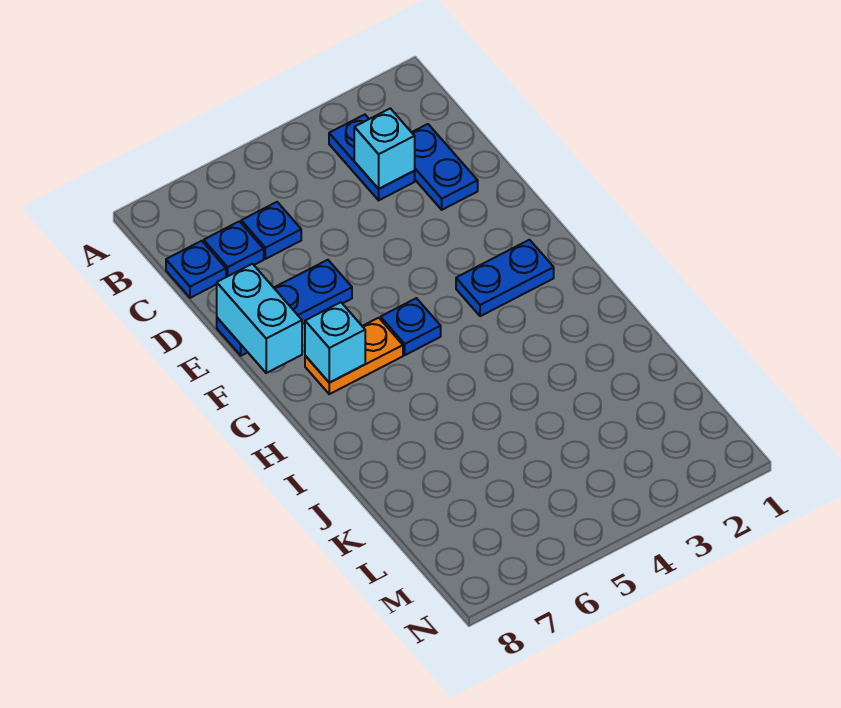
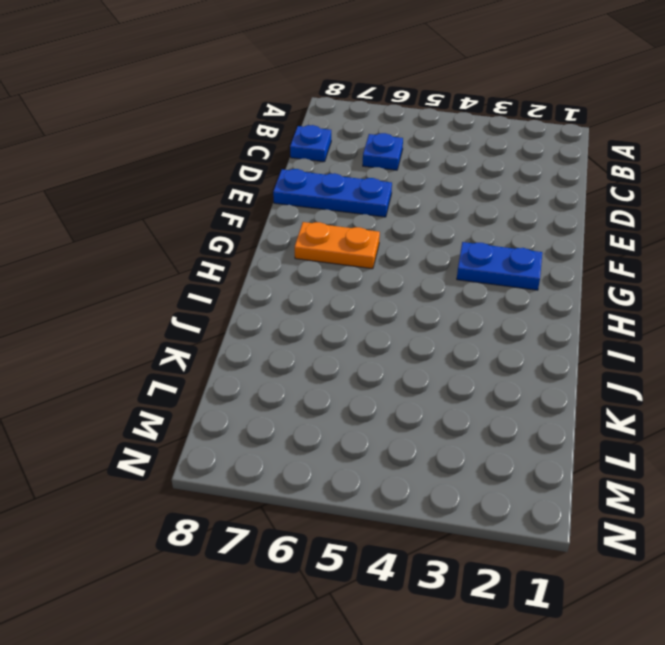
none -> blue 1x2 plate [329,115,415,200]
none -> blue 1x2 plate [412,124,478,210]
none -> blue 1x1 plate [204,221,264,277]

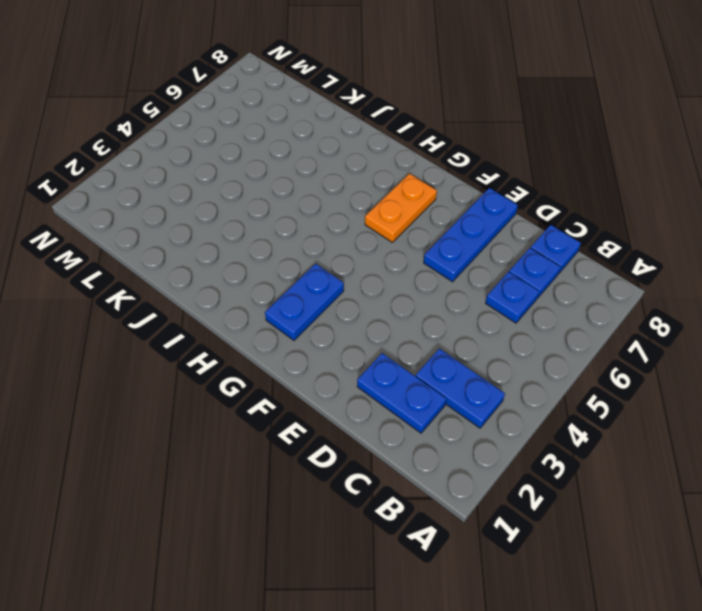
none -> blue 1x1 plate [381,298,441,355]
none -> cyan 1x1 brick [354,108,415,189]
none -> cyan 1x2 brick [217,264,302,373]

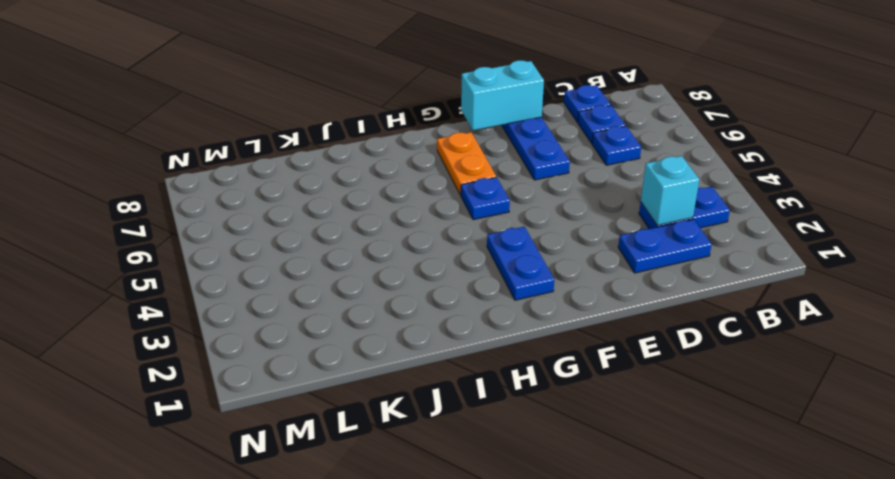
none -> cyan 1x1 brick [305,302,365,382]

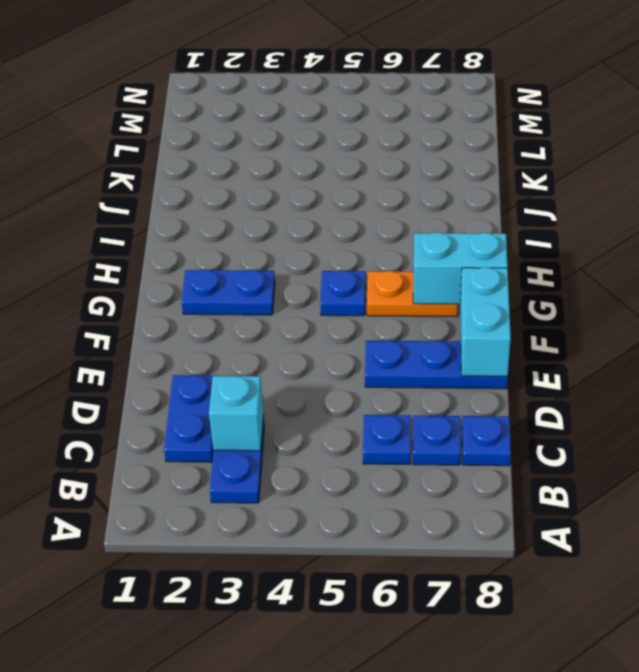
cyan 1x2 brick [413,232,508,304] -> cyan 1x1 brick [305,302,365,382]

